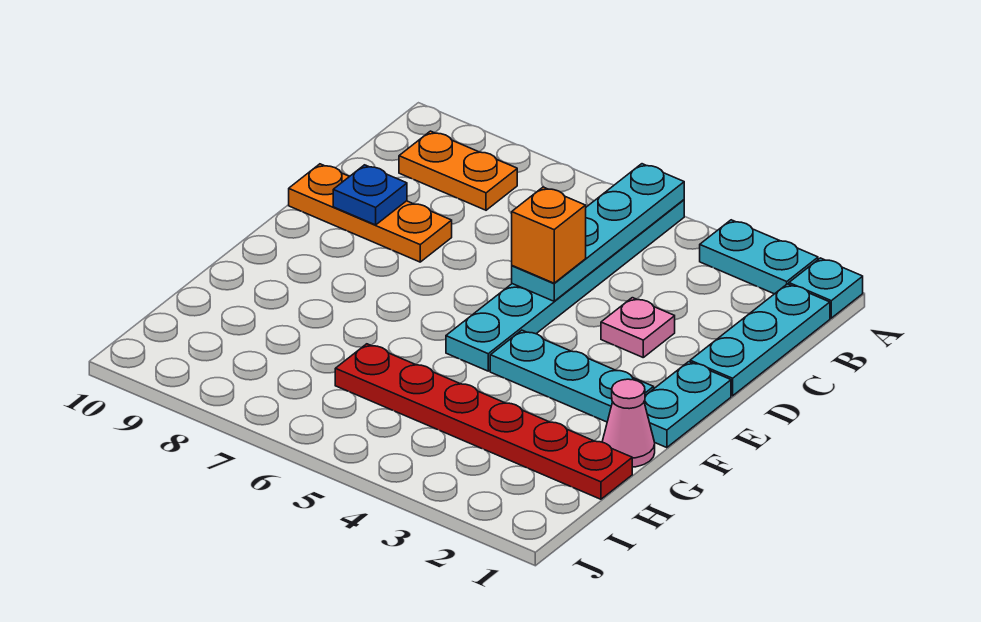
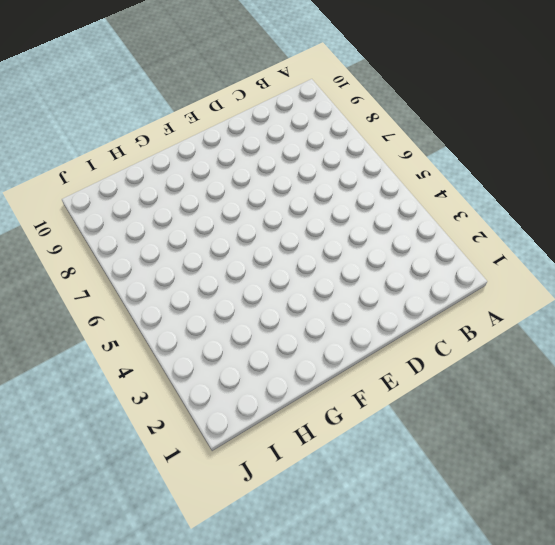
none -> cyan 1x1 plate [789,258,863,318]
none -> cyan 1x2 plate [700,220,818,294]
none -> cyan 1x6 plate [446,200,684,371]

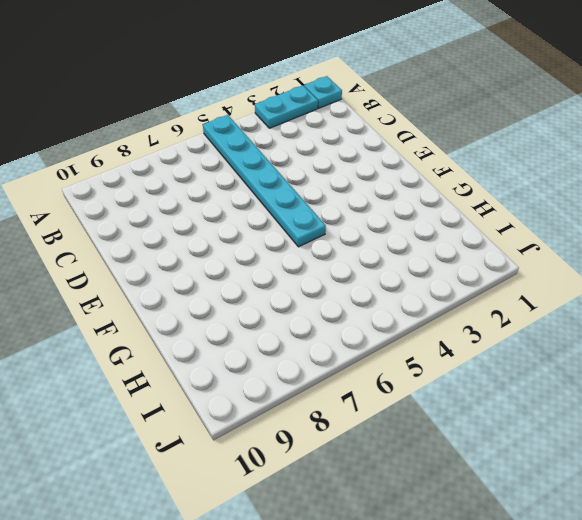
none -> cyan 1x3 plate [690,284,830,396]
none -> orange 1x2 plate [399,131,517,210]
none -> pink 1x1 plate [601,298,675,357]

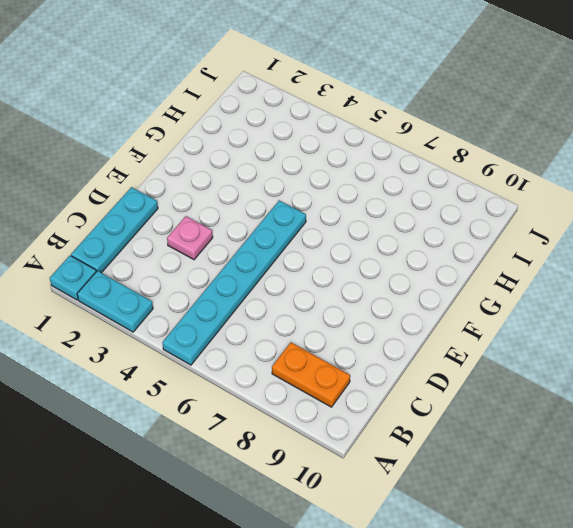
none -> orange 1x3 plate [289,164,452,262]
none -> cyan 1x2 plate [644,362,731,448]
none -> cyan 1x3 plate [490,330,654,422]

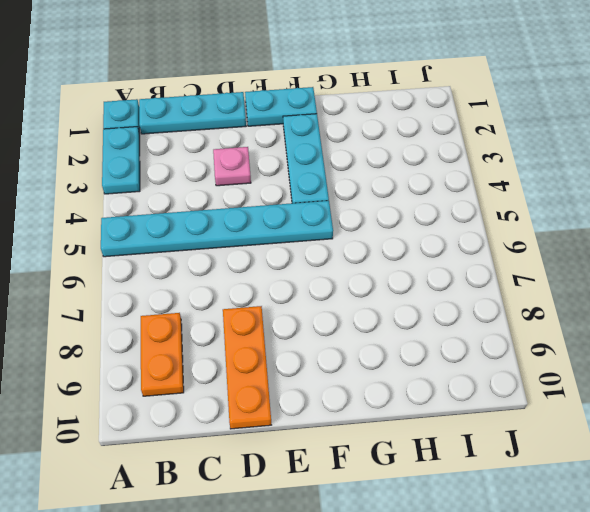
none -> pink 1x1 cone [602,379,655,467]
none -> red 1x6 plate [335,344,632,499]
none -> cyan 1x4 plate [512,164,684,301]

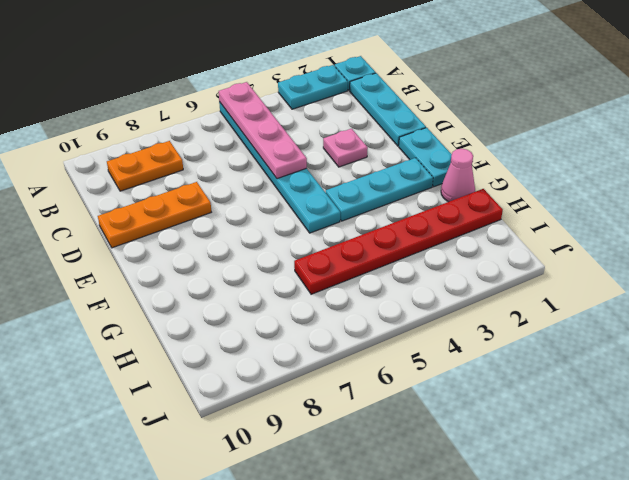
pink 1x4 plate [219,82,307,179] -> cyan 1x4 plate [512,164,684,301]
none -> blue 1x1 plate [333,165,407,225]
none -> orange 1x1 brick [512,187,586,283]

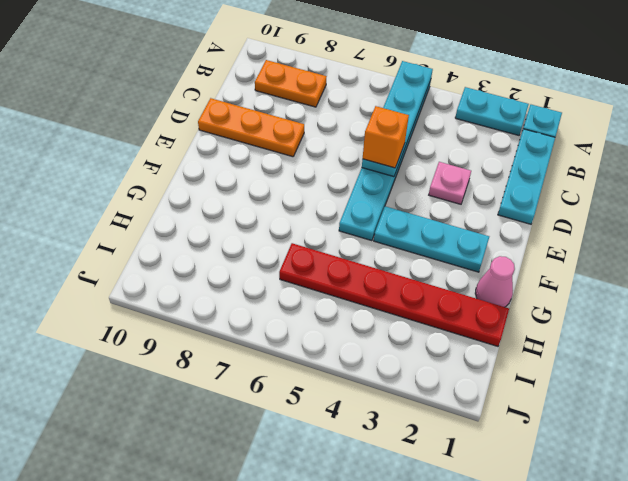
none -> cyan 1x2 plate [644,362,731,448]
none -> blue 1x1 plate [333,165,407,225]

